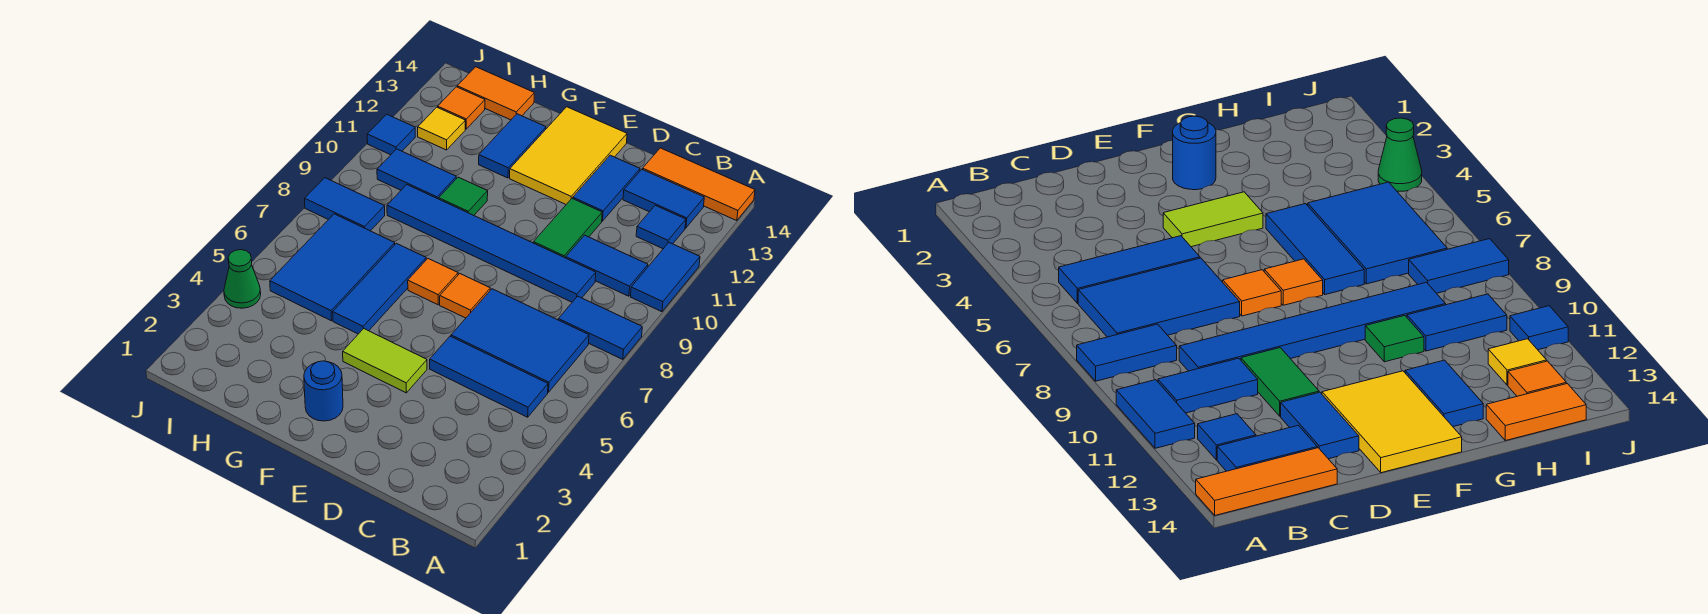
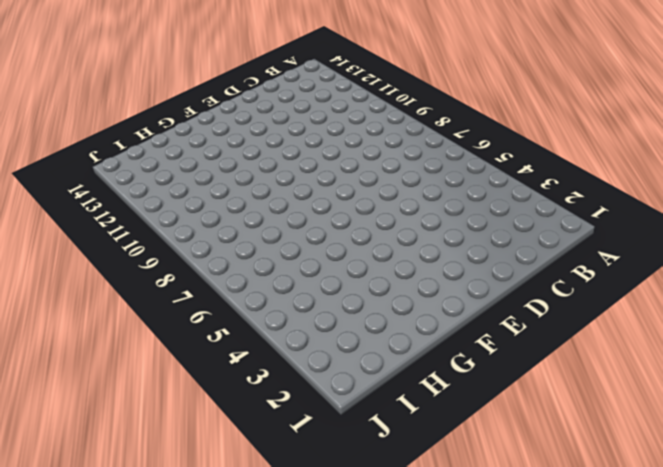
none -> blue 1x2 tile [558,296,642,359]
none -> blue 1x2 tile [631,243,700,312]
none -> orange 1x3 tile [643,148,755,221]

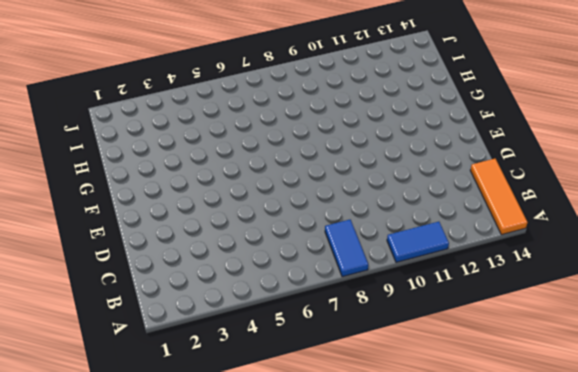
none -> blue 1x3 tile [430,336,548,417]
none -> blue 2x3 tile [451,289,589,392]
none -> blue 1x2 tile [566,235,648,296]

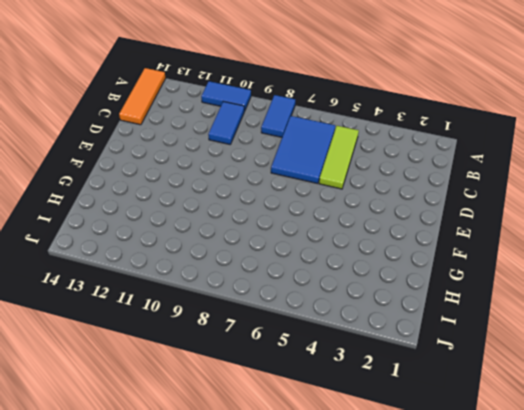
lime 1x3 tile [319,126,359,189] -> blue 1x3 tile [430,336,548,417]
none -> blue 1x1 tile [636,205,686,249]
none -> blue 1x2 tile [623,169,704,228]
none -> blue 1x6 tile [387,185,596,302]

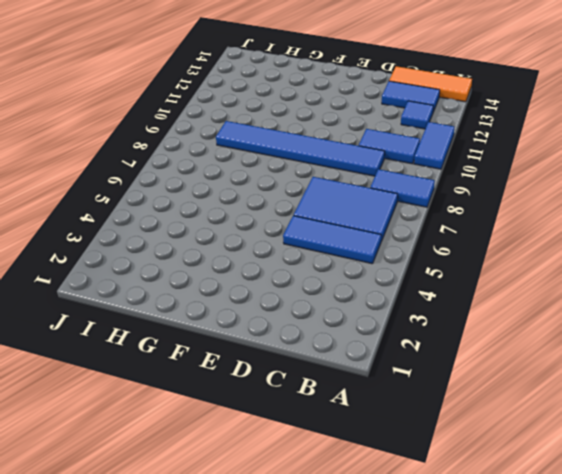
none -> green 1x2 tile [533,198,602,258]
none -> blue 1x2 tile [573,155,640,221]
none -> lime 1x2 tile [343,329,427,393]

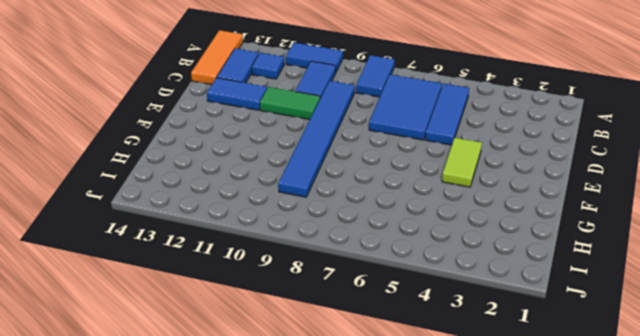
none -> orange 1x1 tile [440,274,490,318]
none -> yellow 2x3 tile [510,107,627,204]
none -> blue 1x1 round brick [304,361,343,421]

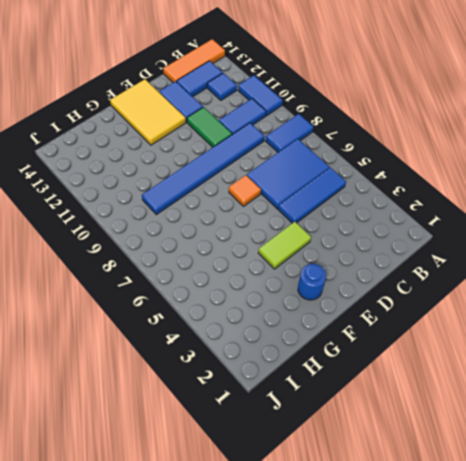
none -> orange 1x1 tile [408,259,458,305]
none -> blue 1x3 tile [333,243,426,334]
none -> green 1x1 tile [439,177,488,215]

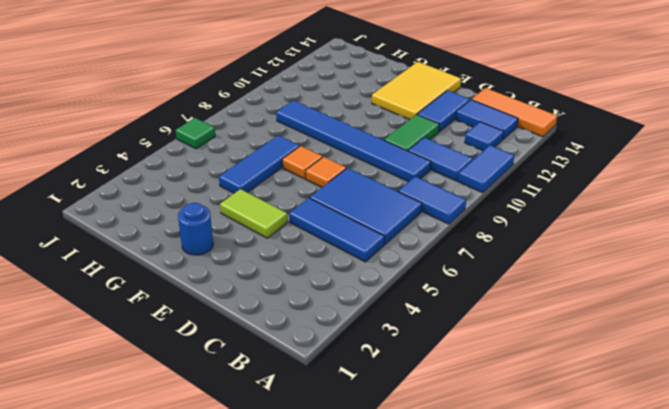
green 1x1 tile [176,118,215,149] -> green 1x1 tile moved to [439,177,488,215]
none -> blue 1x2 tile [479,114,546,178]
none -> blue 2x3 tile [270,214,395,321]
none -> blue 1x2 tile [377,149,456,199]

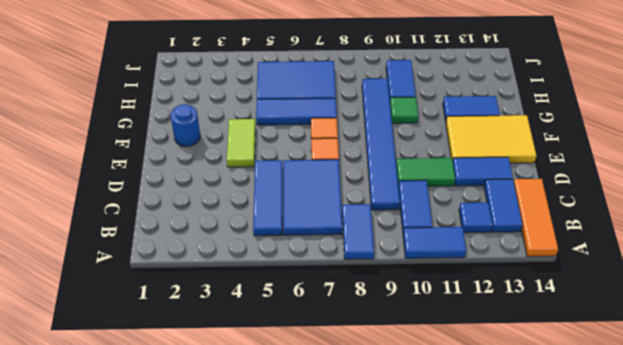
none -> orange 1x2 tile [457,67,534,120]
none -> blue 1x2 tile [305,178,385,231]
none -> yellow 1x1 tile [418,107,466,150]

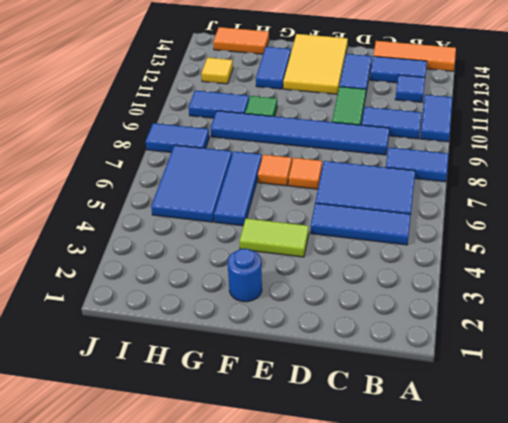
none -> orange 1x1 tile [438,87,485,129]
none -> green 1x1 cone [224,250,261,308]
none -> blue 1x1 tile [367,114,415,155]

